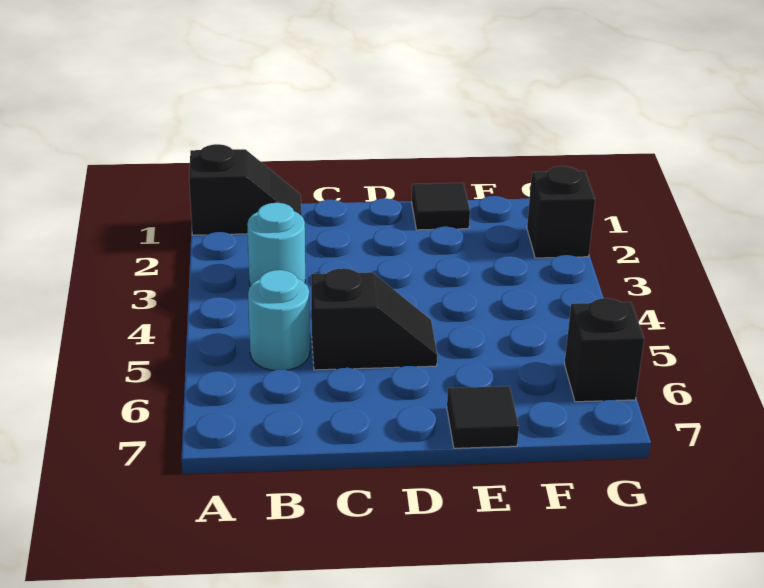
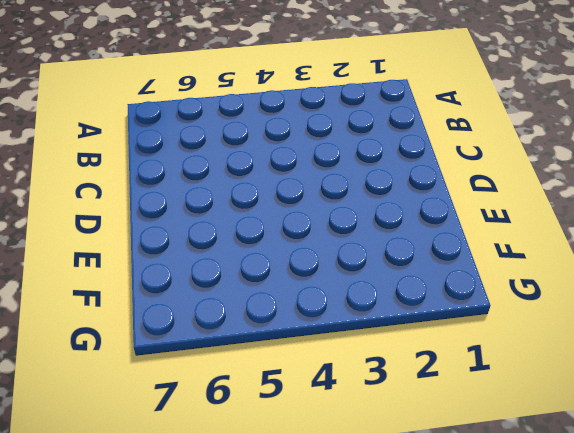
none -> black 1x2 slope [189,144,302,235]
none -> cyan 1x1 round brick [247,203,305,286]

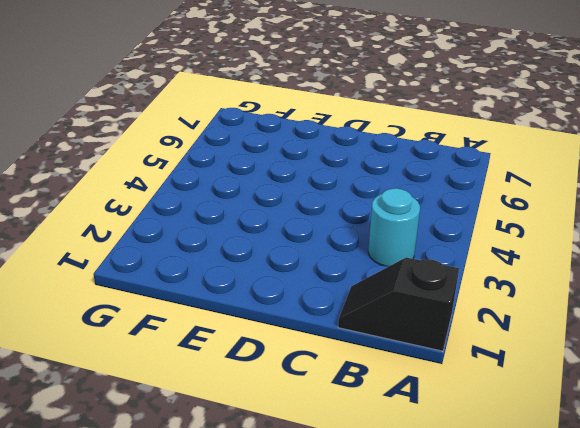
none -> cyan 1x1 round brick [248,270,310,371]
none -> black 1x2 slope [311,268,437,370]

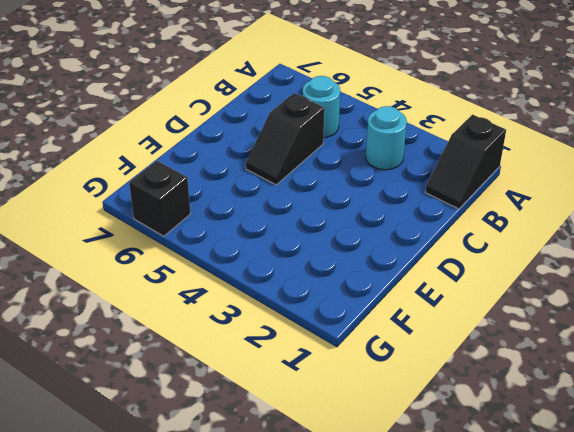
none -> black 1x1 tile [412,183,470,230]
none -> black 1x1 tile [447,386,519,448]

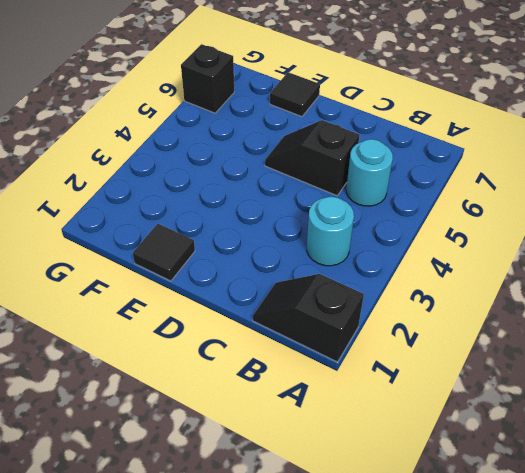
none -> black 1x1 brick [527,166,595,258]

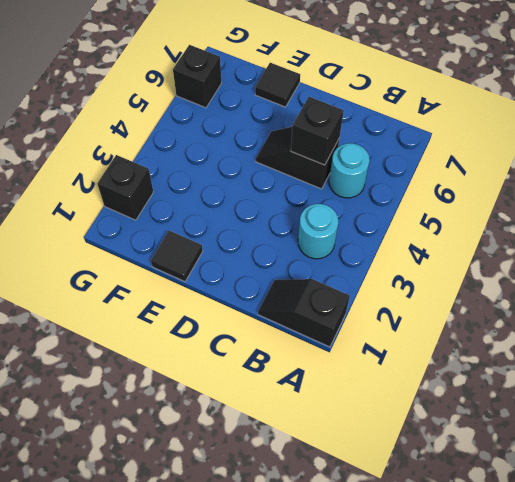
black 1x1 brick [291,97,344,165] -> none

